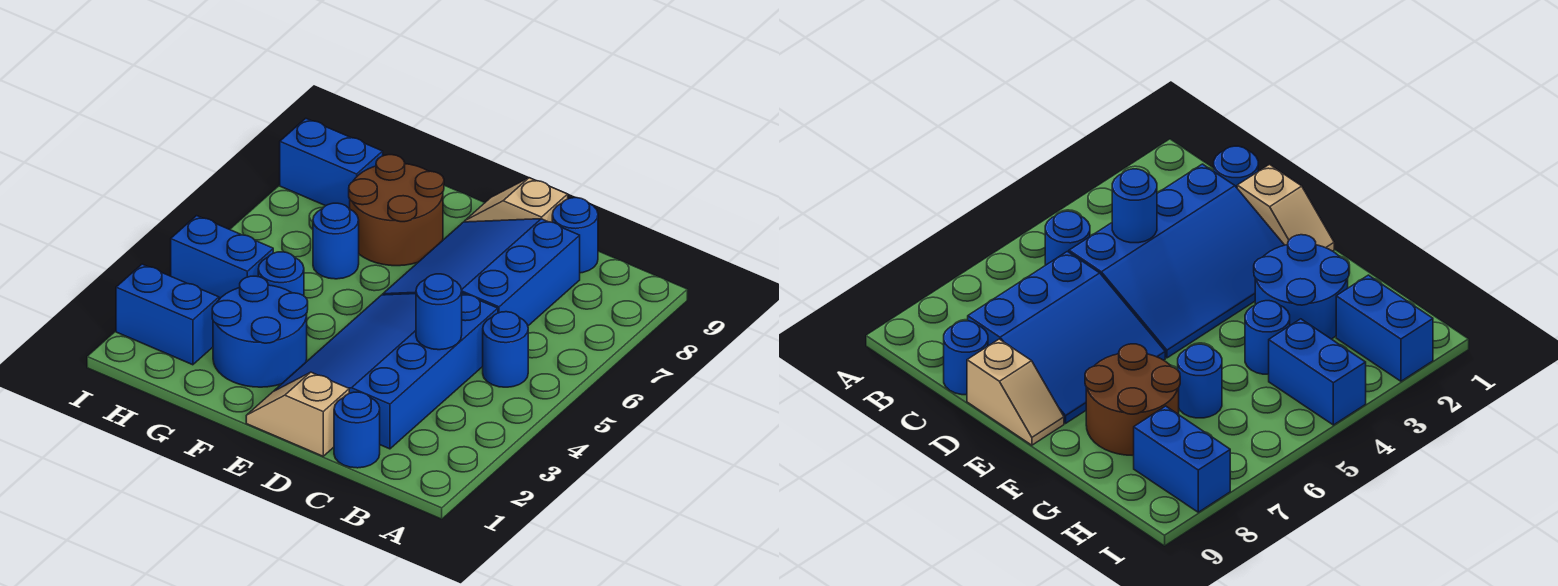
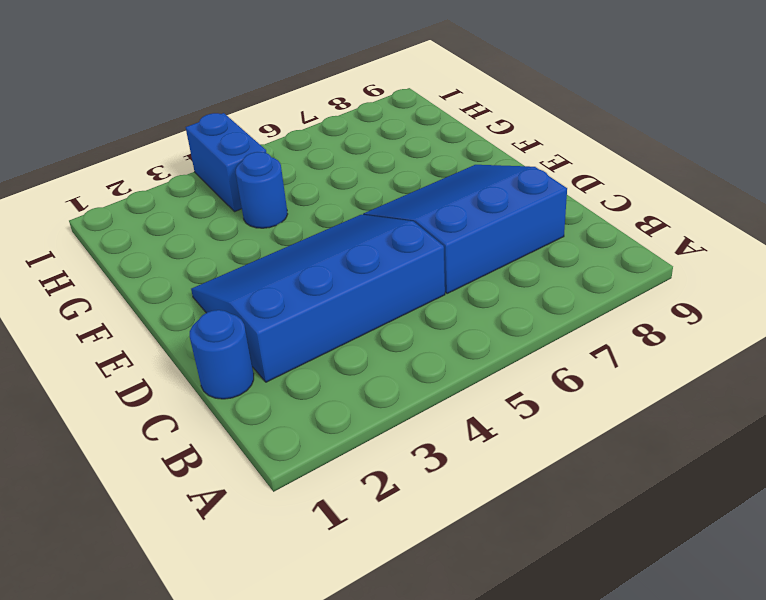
none -> blue 1x1 round brick [483,312,528,387]
none -> blue 1x1 round brick [552,198,598,273]
none -> tan 1x2 slope [246,372,349,456]

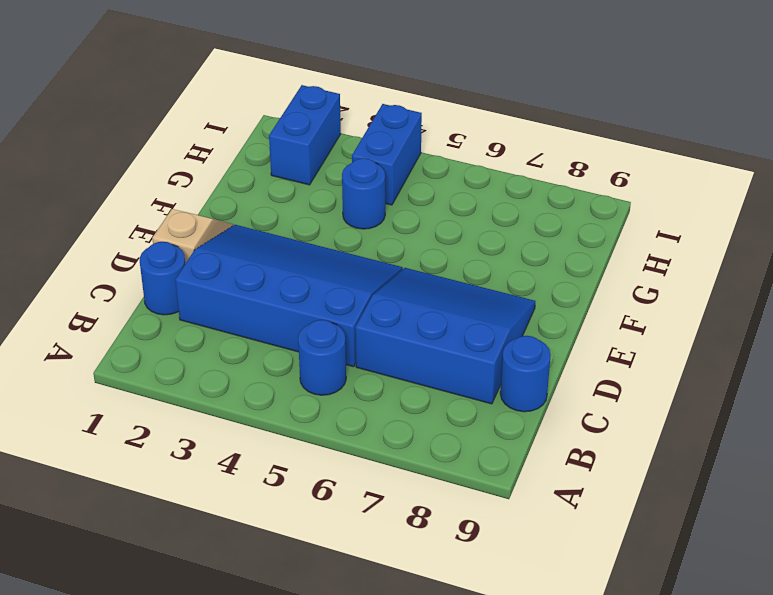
none -> tan 1x2 slope [465,178,568,222]
none -> blue 2x2 round brick [212,276,308,387]
none -> brown 2x2 round brick [349,155,444,266]

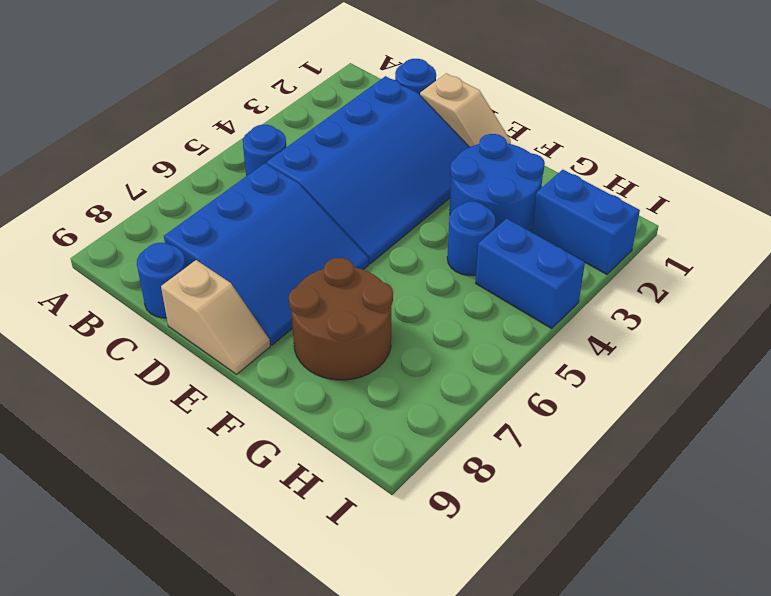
none -> blue 1x1 round brick [313,203,359,279]
none -> blue 1x2 brick [280,118,383,209]
none -> blue 1x1 round brick [416,274,462,350]

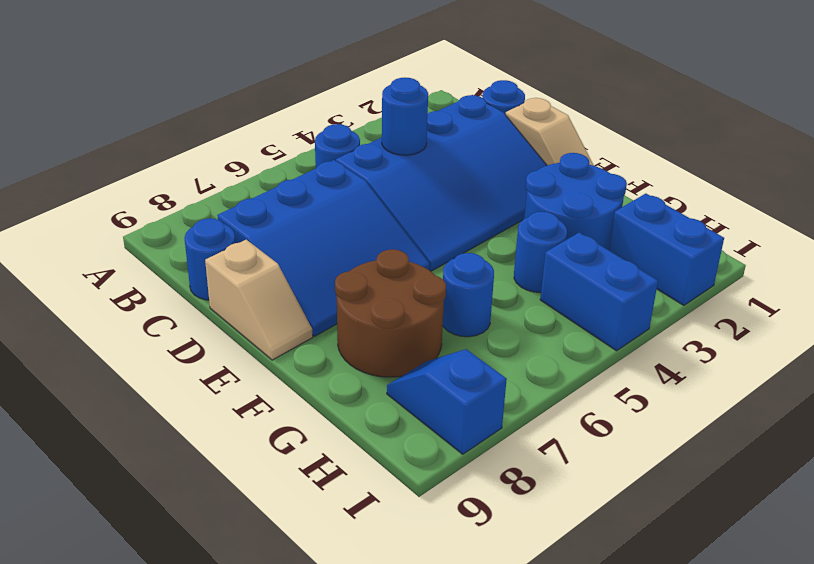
blue 1x2 slope [387,349,507,454] -> blue 1x2 brick [280,118,383,209]

